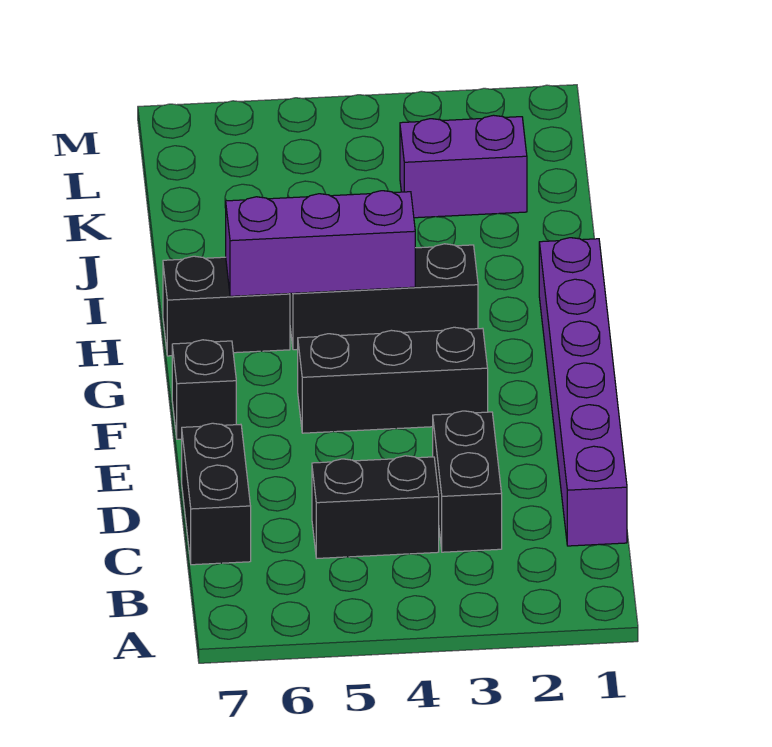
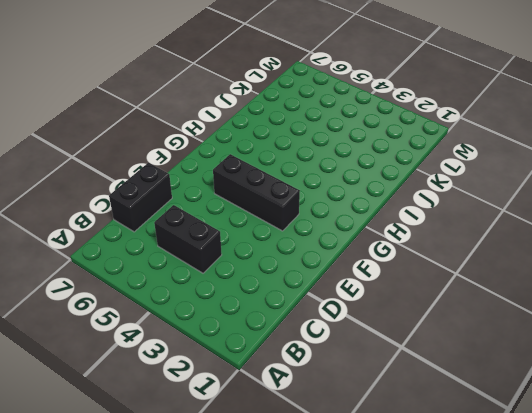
none -> purple 1x6 brick [539,238,627,546]
none -> black 1x2 brick [433,411,502,552]

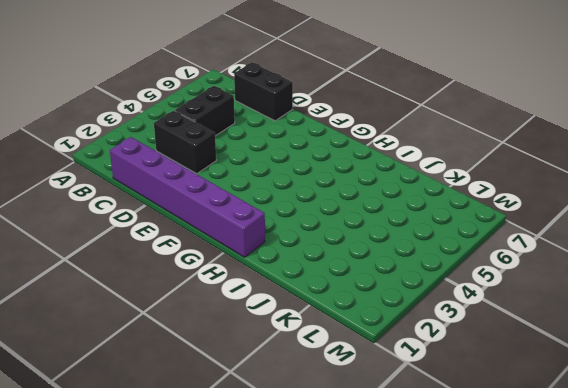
none -> black 1x3 brick [298,327,488,433]
none -> black 1x1 brick [172,340,236,439]

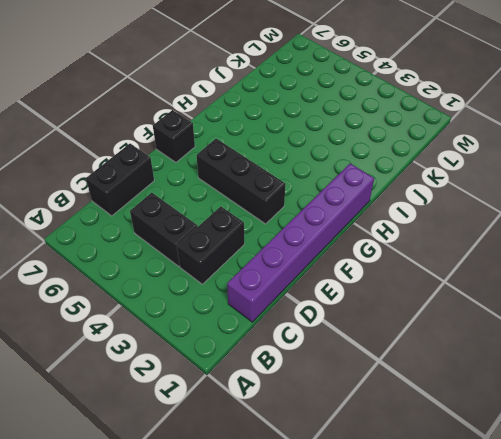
none -> black 1x3 brick [290,244,478,350]
none -> black 1x2 brick [163,256,290,356]

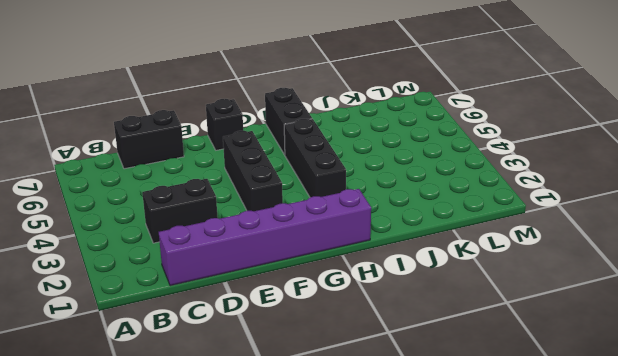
none -> black 1x2 brick [312,456,439,558]
none -> purple 1x2 brick [400,115,527,218]

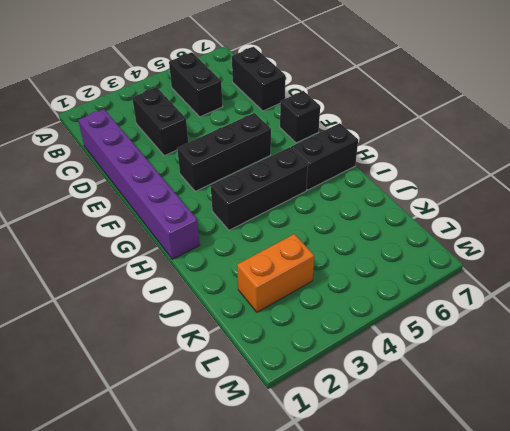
black 1x2 brick [169,52,223,117] -> black 1x2 brick turned to [312,456,439,558]
orange 1x2 brick [237,234,314,312] -> purple 1x2 brick [400,115,527,218]
none -> purple 1x3 brick [226,191,415,296]

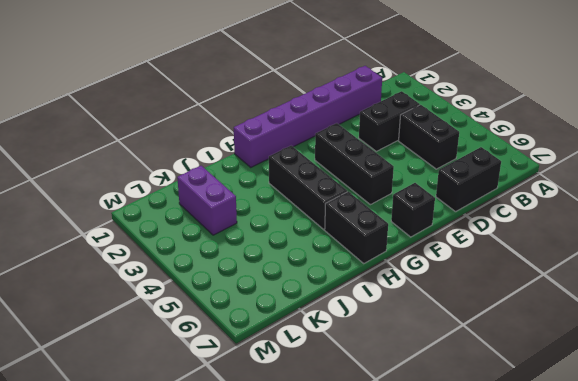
none -> purple 1x3 brick [226,191,415,296]

